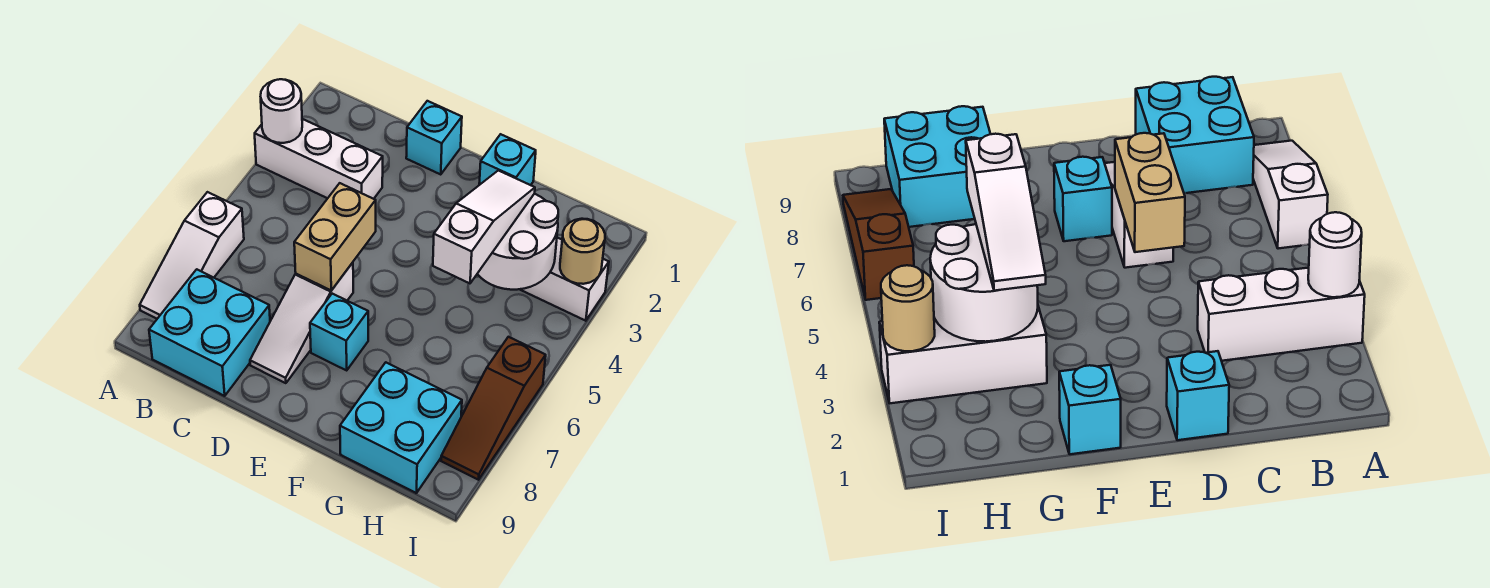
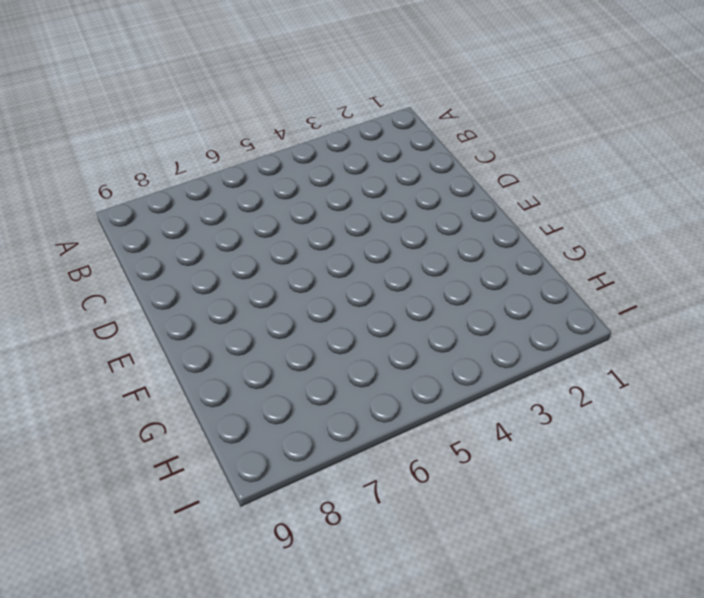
none -> white 1x3 brick [255,119,383,199]
none -> white 1x3 slope [140,192,244,319]
none -> cyan 2x2 brick [149,269,270,396]

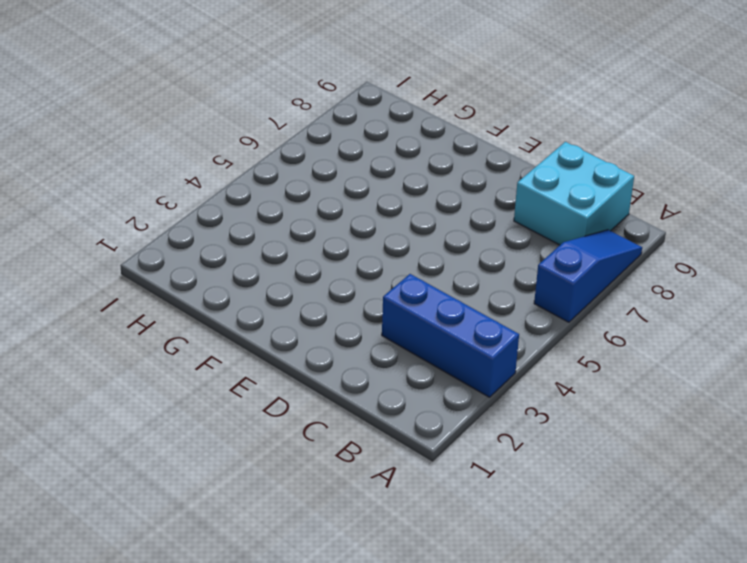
blue 1x3 brick [382,274,519,397] -> white 1x3 brick [255,119,383,199]
blue 1x3 slope [534,230,642,322] -> white 1x3 slope [140,192,244,319]
none -> cyan 1x1 brick [406,101,462,175]
none -> white 1x3 slope [250,263,353,383]
none -> cyan 1x1 brick [310,294,368,370]

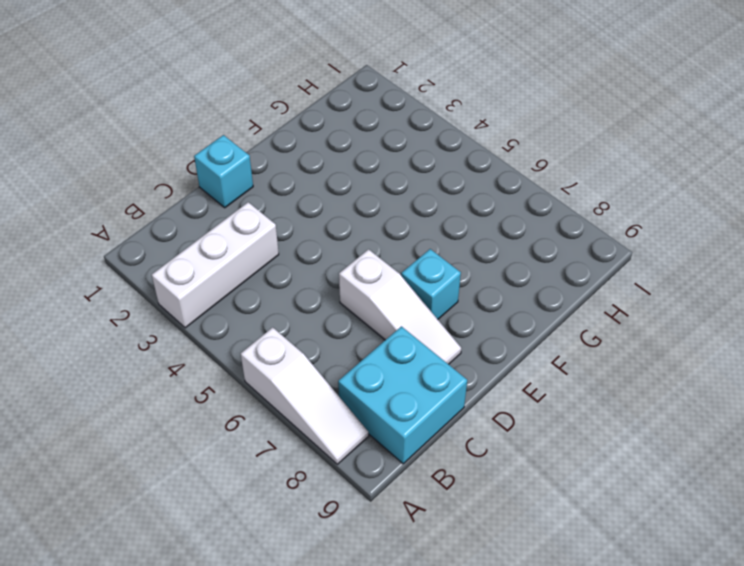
none -> cyan 1x1 brick [479,134,536,185]
none -> white 1x3 brick [520,238,609,321]
none -> cyan 2x2 brick [340,362,462,493]

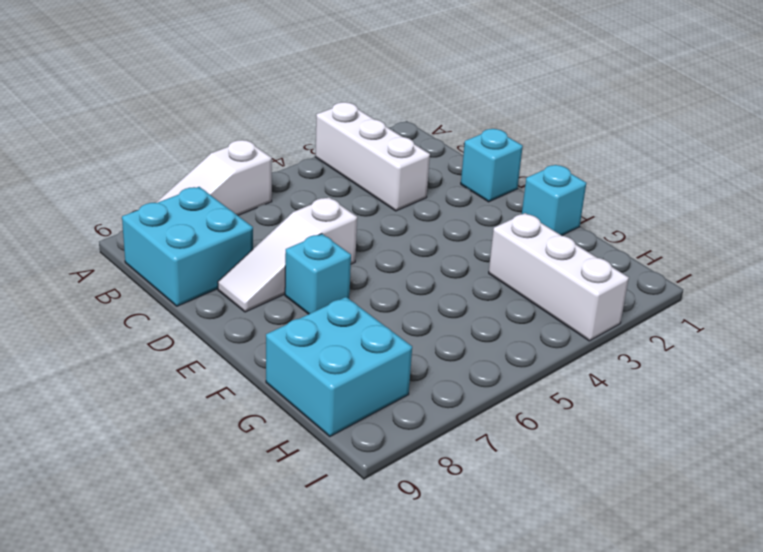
none -> brown 1x3 slope [441,337,546,480]
none -> white 1x1 round brick [261,79,302,143]
none -> tan 1x2 brick [294,183,376,290]

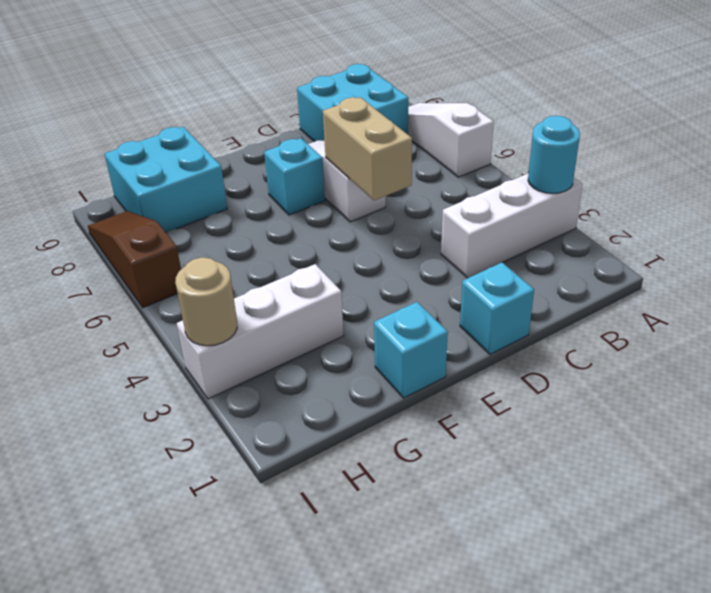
cyan 1x1 round brick [528,116,580,193] -> white 1x1 round brick [261,79,302,143]
none -> white 2x2 round brick [477,194,558,290]
none -> white 1x3 slope [433,170,535,283]

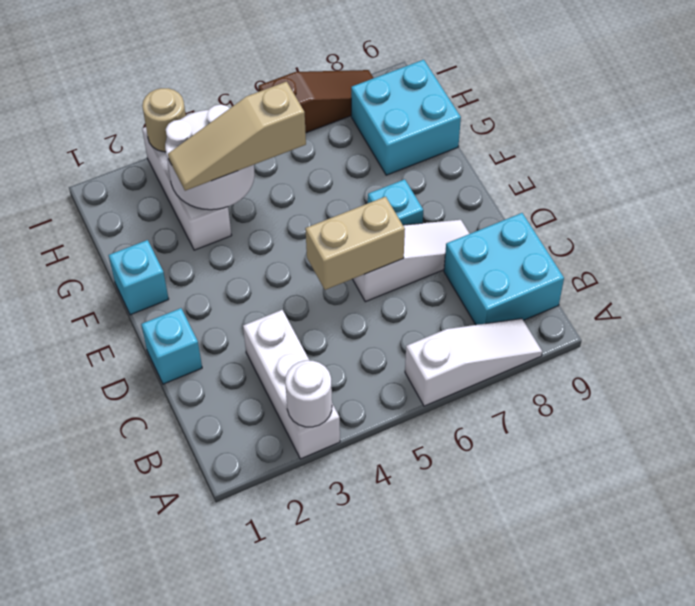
tan 1x3 slope [168,82,306,191] -> white 1x3 slope [433,170,535,283]

